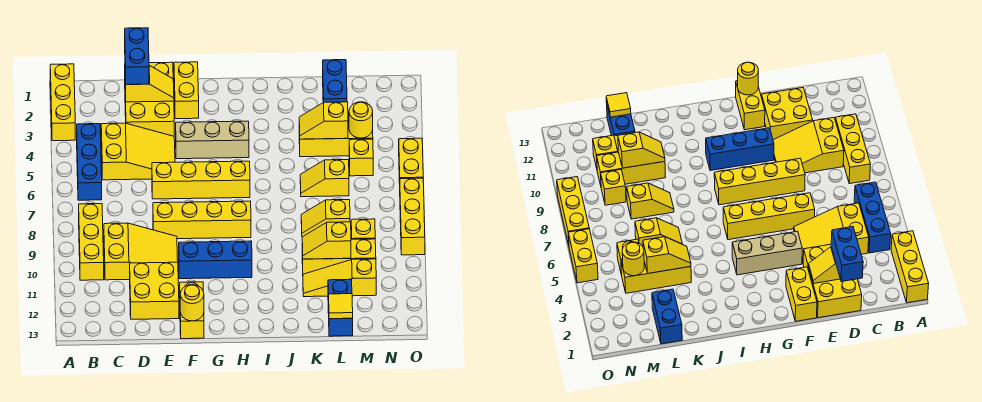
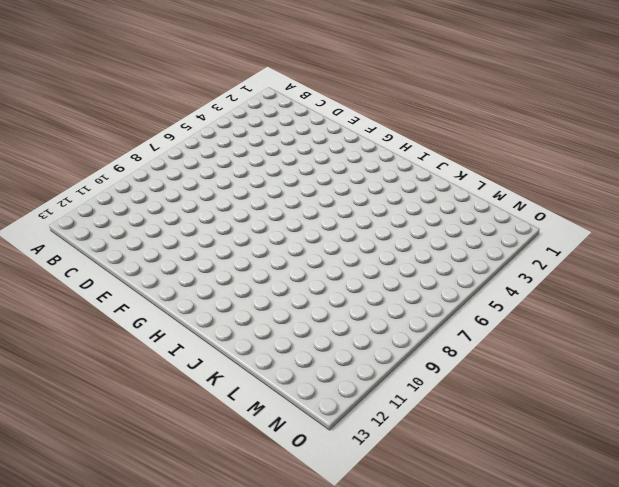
none -> yellow 1x3 brick [50,64,75,141]
none -> blue 1x3 brick [77,124,102,200]
none -> yellow 1x3 brick [79,204,104,280]
none -> yellow 2x3 slope [101,123,175,180]

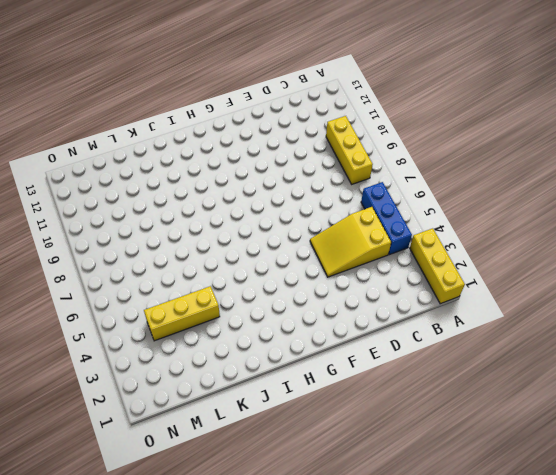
none -> yellow 2x3 slope [104,223,178,280]
none -> yellow 2x3 brick [125,62,174,136]
none -> yellow 2x2 brick [130,262,179,319]
none -> yellow 1x4 brick [152,161,250,199]

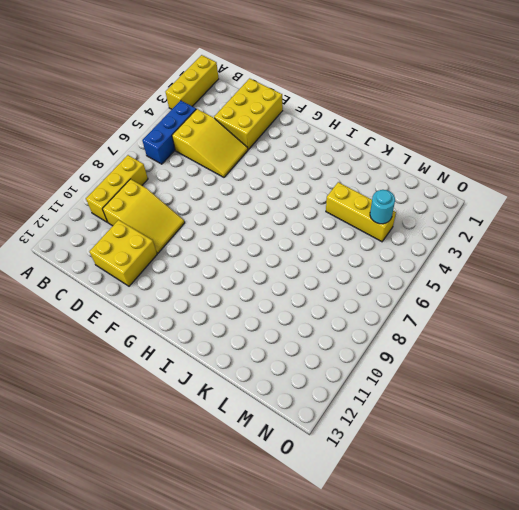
cyan 1x1 round brick [370,190,395,224] -> yellow 1x1 round brick [349,102,373,138]
none -> yellow 1x4 brick [152,161,250,199]
none -> yellow 1x4 brick [153,201,251,239]
none -> yellow 1x2 brick [174,62,199,119]
none -> tan 1x3 brick [176,121,249,159]

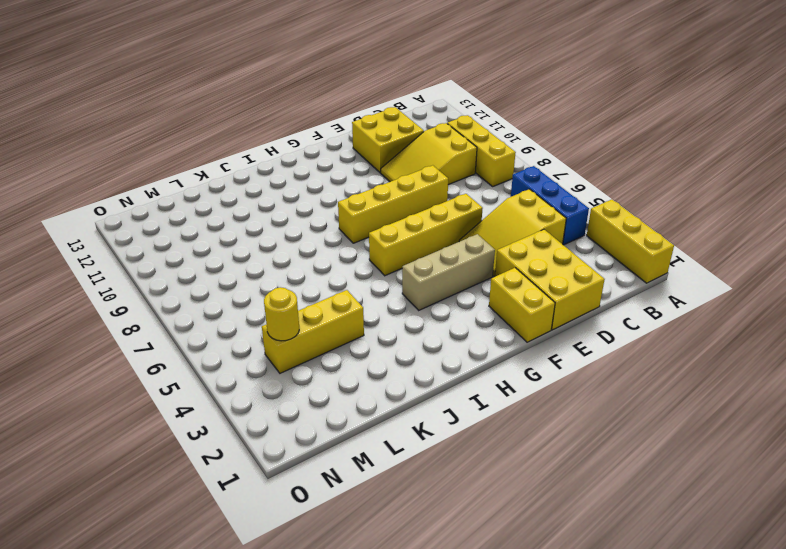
none -> blue 1x3 brick [179,241,252,279]
none -> yellow 1x2 brick [180,282,204,339]
none -> yellow 1x2 slope [300,160,349,197]
none -> yellow 1x2 slope [301,200,350,237]

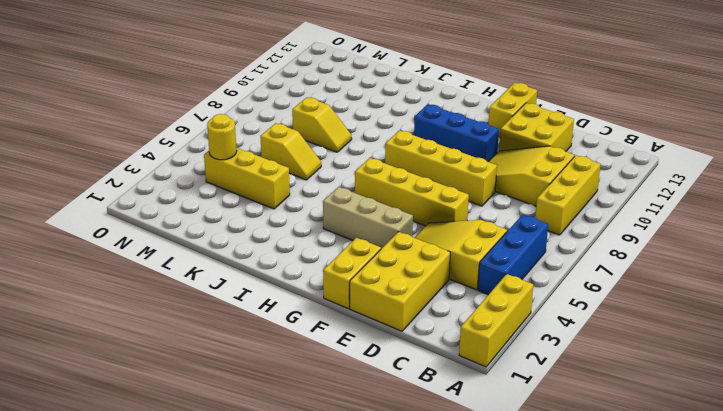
none -> yellow 1x3 brick [302,239,376,274]
none -> yellow 1x3 slope [303,259,376,297]
none -> blue 1x2 brick [323,60,347,102]
none -> blue 1x2 brick [328,280,353,336]

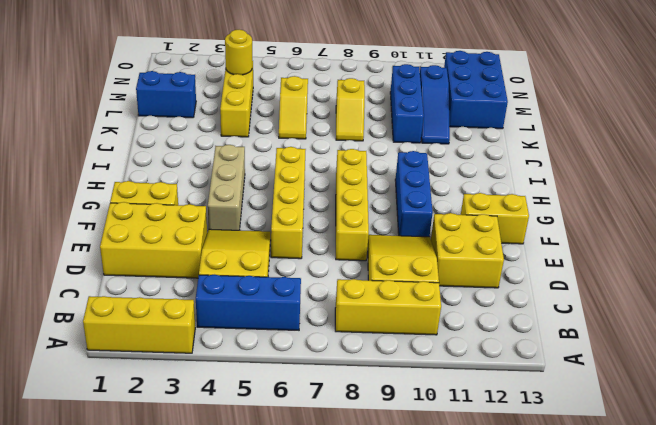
blue 1x3 brick [390,64,424,143] -> yellow 1x3 brick [302,239,376,274]
blue 1x3 slope [420,65,450,144] -> yellow 1x3 slope [303,259,376,297]
blue 2x3 brick [444,51,508,129] -> blue 1x2 brick [328,280,353,336]
none -> yellow 1x1 brick [349,139,373,176]
none -> yellow 1x1 brick [351,219,375,239]
none -> yellow 1x2 brick [399,138,423,183]
none -> yellow 1x3 brick [400,178,425,255]

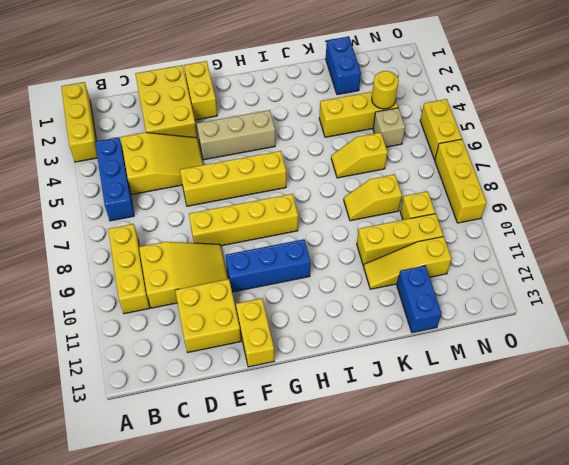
tan 1x1 brick [373,108,405,147] -> yellow 1x1 brick [349,139,373,176]
none -> yellow 1x2 slope [125,66,174,102]
none -> yellow 1x1 round brick [180,285,204,321]
none -> yellow 1x2 slope [299,102,348,139]
none -> yellow 1x2 slope [302,222,351,259]

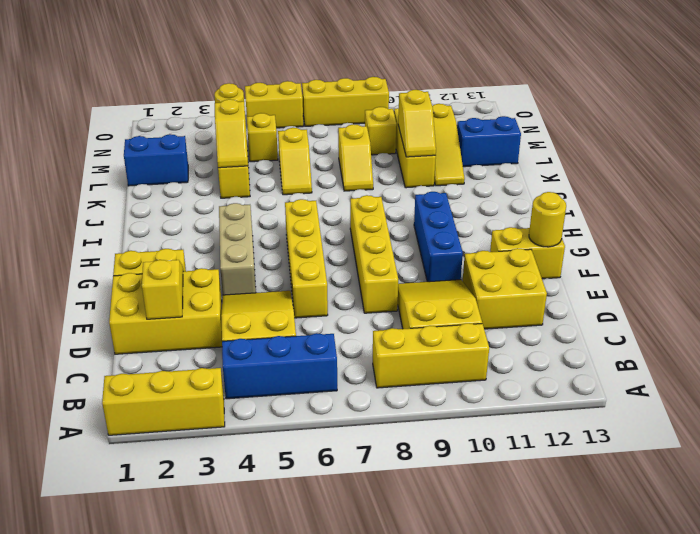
none -> yellow 1x1 tile [329,294,353,319]
none -> blue 1x2 brick [125,28,149,85]

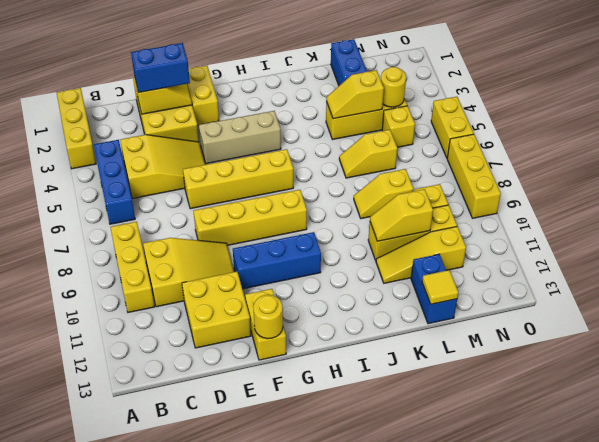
blue 1x2 brick [131,43,190,92] -> blue 1x2 brick turned to [125,28,149,85]

